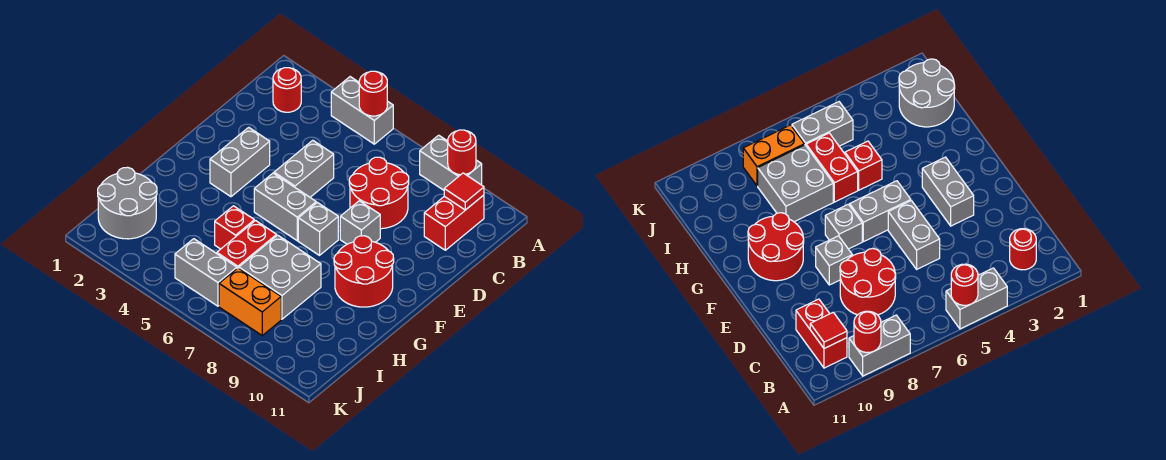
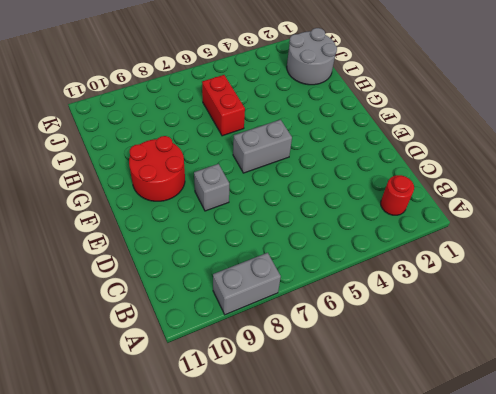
none -> grey 1x2 brick [331,77,393,144]
none -> red 1x2 brick [424,195,484,250]
none -> red 2x2 round brick [349,157,409,229]

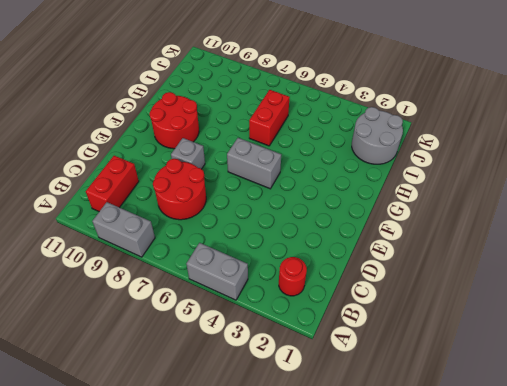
none -> grey 1x2 brick [274,140,334,197]
none -> grey 1x2 brick [210,127,270,197]
none -> grey 1x1 brick [298,202,338,255]

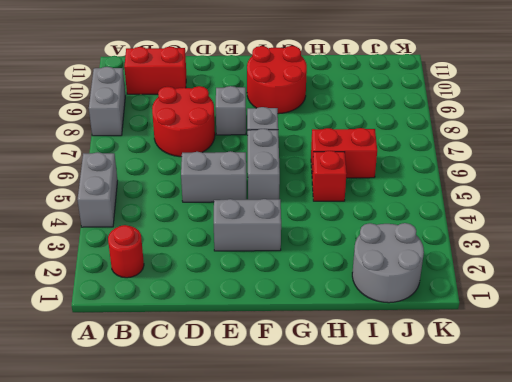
none -> grey 2x2 brick [239,235,321,319]
none -> grey 1x2 brick [175,239,237,306]
none -> orange 1x2 brick [219,268,281,335]

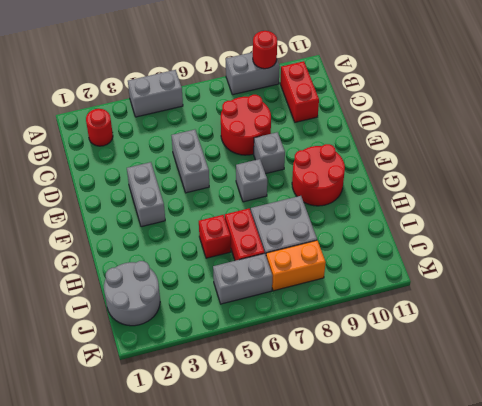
none -> grey 1x2 brick [254,173,316,241]
none -> red 1x1 round brick [359,71,387,116]
none -> red 1x1 tile [444,173,484,210]

